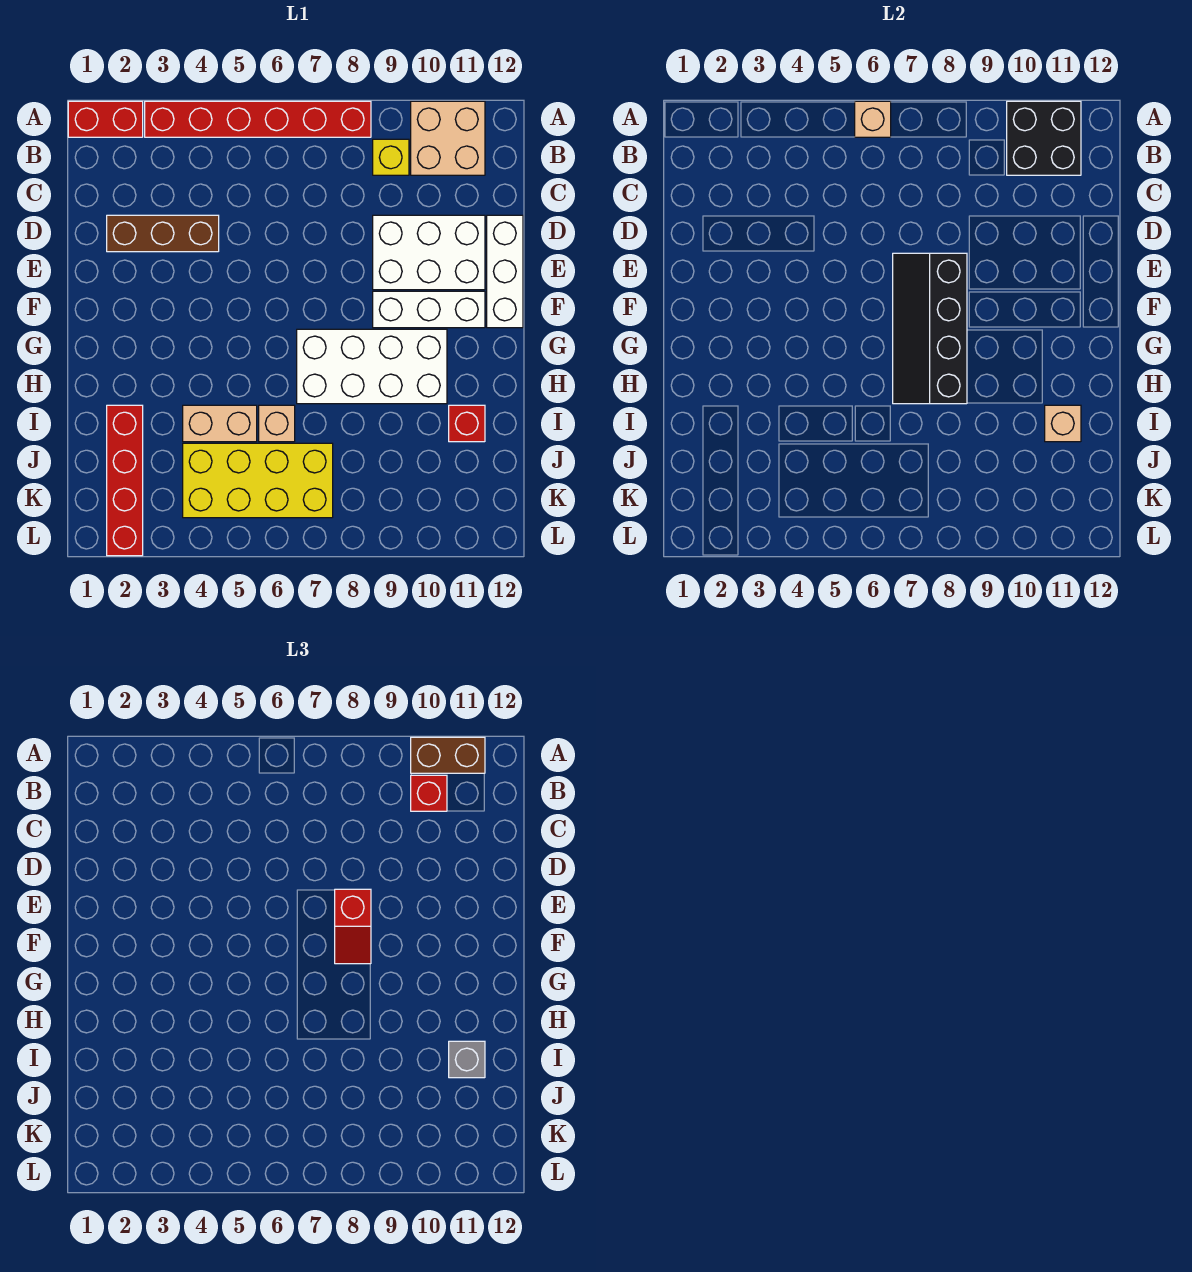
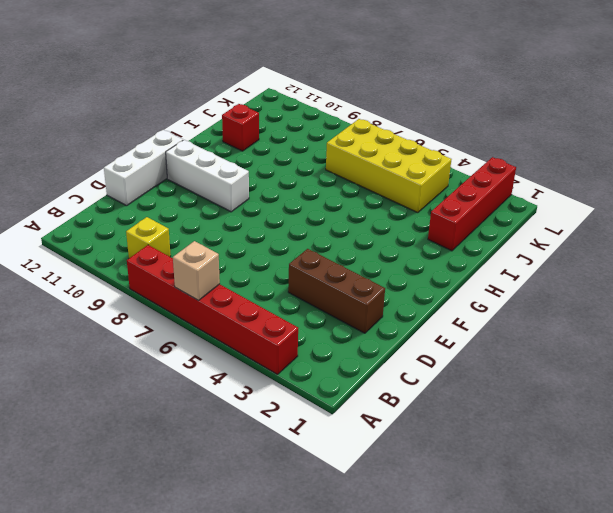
none -> red 1x2 brick [68,101,143,137]
none -> tan 2x2 brick [411,101,485,175]
none -> white 2x3 brick [373,215,485,290]

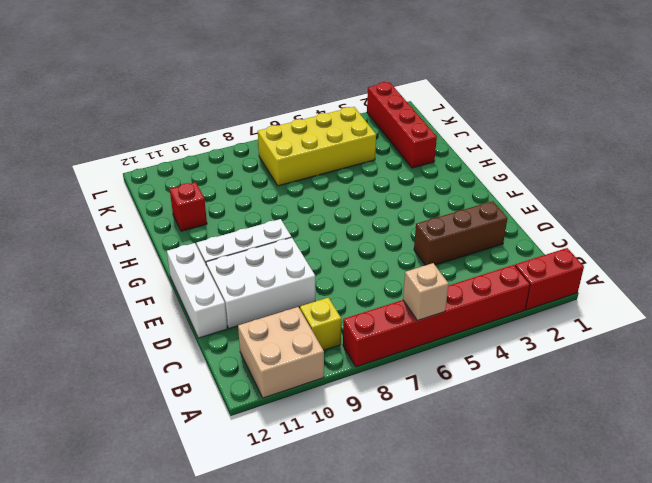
none -> white 2x4 brick [297,329,447,404]
none -> tan 1x2 brick [183,405,257,442]
none -> tan 1x1 brick [259,405,295,442]

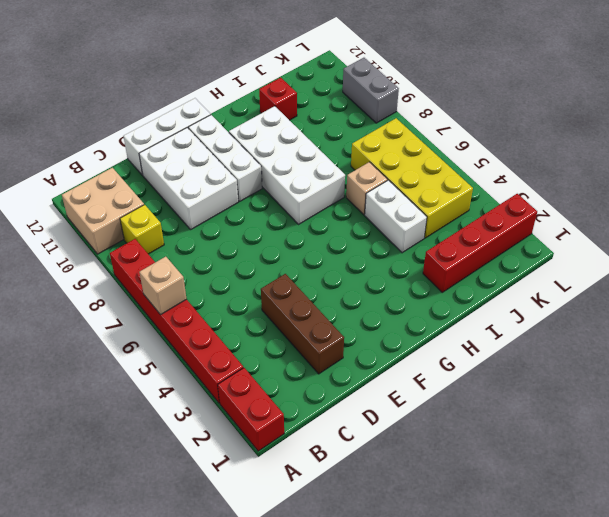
white 1x2 brick [365,180,427,253] -> tan 1x2 brick [183,405,257,442]
grey 1x2 brick [343,58,399,123] -> none
none -> black 2x2 brick [1007,101,1081,175]
none -> black 2x4 slope [893,253,967,404]
none -> tan 1x1 brick [1045,405,1081,442]

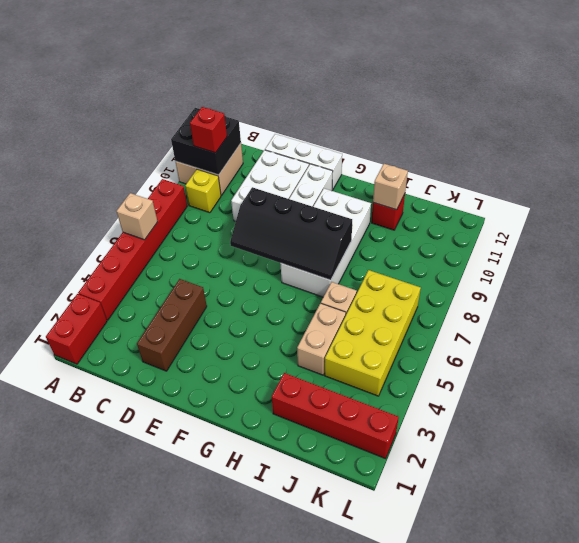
none -> brown 1x2 brick [411,737,485,773]
none -> red 1x2 slope [335,889,371,964]
none -> grey 1x1 brick [449,1041,485,1078]

